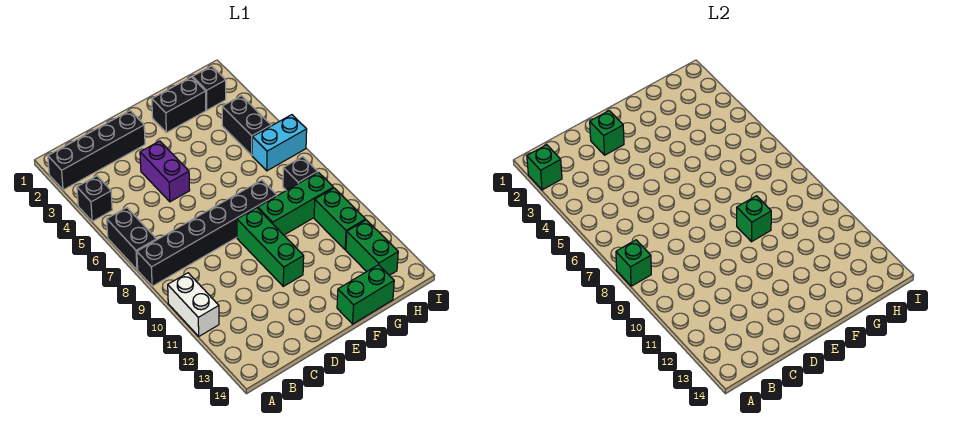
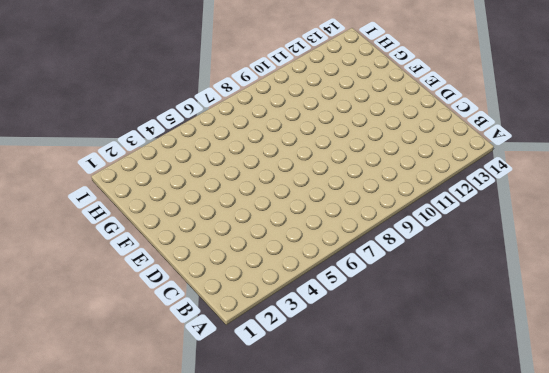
none -> black 1x4 brick [48,111,145,190]
none -> black 1x1 brick [77,176,112,221]
none -> black 1x2 brick [107,208,156,270]

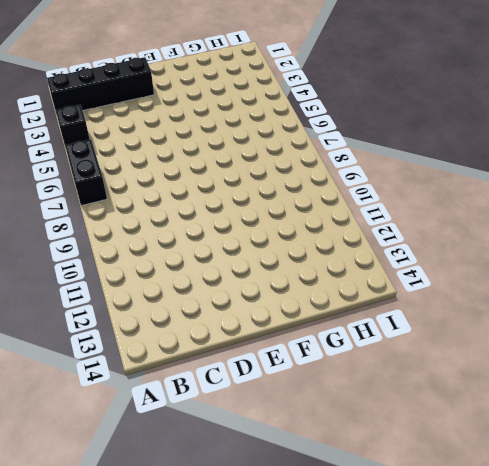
none -> black 1x6 brick [137,180,277,286]
none -> white 1x2 brick [168,273,219,336]
none -> purple 1x2 brick [140,141,190,202]

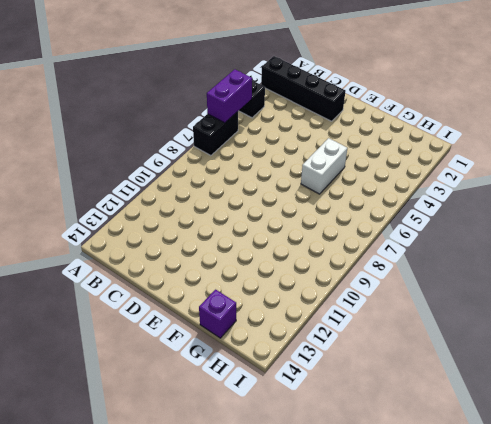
purple 1x2 brick [207,69,252,123] -> purple 1x2 brick moved to [140,141,190,202]
white 1x2 brick [301,138,347,194] -> white 1x2 brick moved to [168,273,219,336]
purple 1x1 brick [199,290,236,338] -> green 1x2 brick [337,265,394,324]
none -> black 1x6 brick [137,180,277,286]
none -> green 1x3 brick [237,208,304,286]
none -> black 1x2 brick [152,77,206,133]

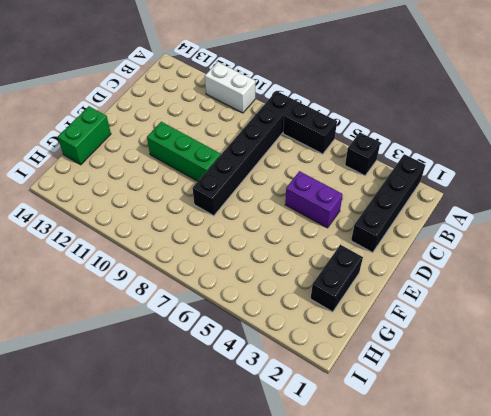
none -> green 1x3 brick [258,172,333,235]
none -> black 1x1 brick [192,66,226,110]
none -> black 1x2 brick [222,96,271,155]

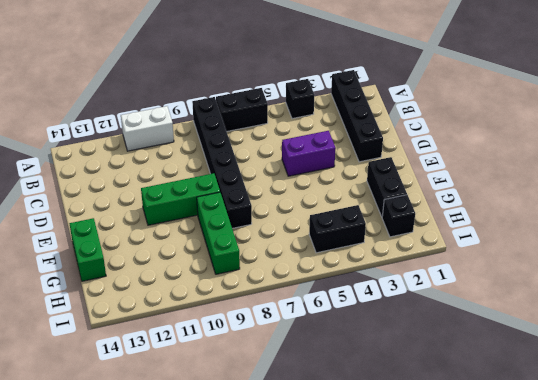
none -> cyan 1x2 brick [252,115,307,171]
none -> black 1x1 brick [283,157,318,190]
none -> green 1x2 brick [314,188,366,250]

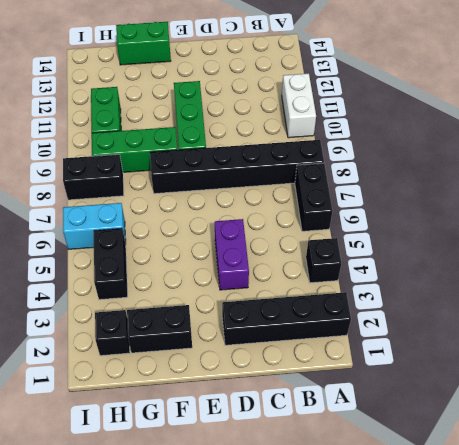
black 1x2 brick [63,154,124,200] -> black 1x1 brick [283,157,318,190]
none -> green 1x2 brick [346,220,398,275]
none -> green 1x1 brick [527,145,562,190]
none -> green 1x1 brick [616,240,651,286]

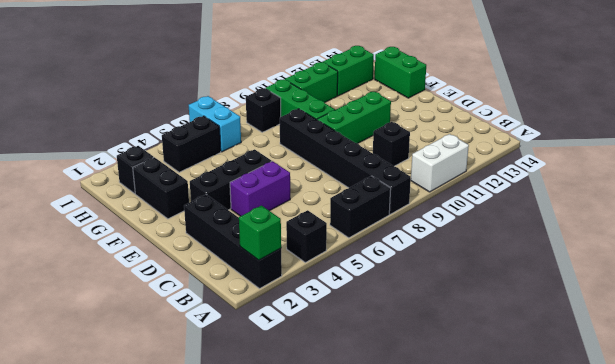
black 1x1 brick [373,122,410,166] -> none
black 1x3 brick [190,149,272,210] -> none
none -> green 1x1 brick [616,240,651,286]
none -> green 1x1 brick [590,111,624,155]
none -> green 1x1 brick [737,196,771,242]

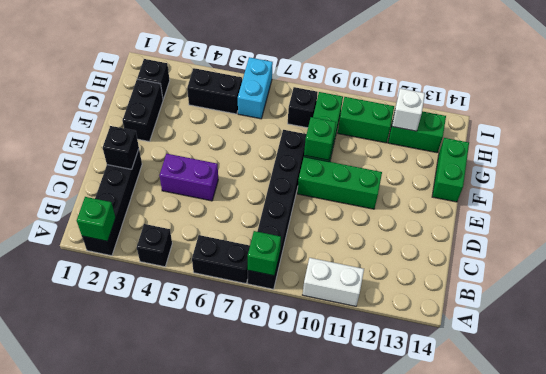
black 1x1 brick [103,126,139,169] -> green 1x1 brick [590,111,624,155]
white 1x1 brick [392,88,425,131] -> none

